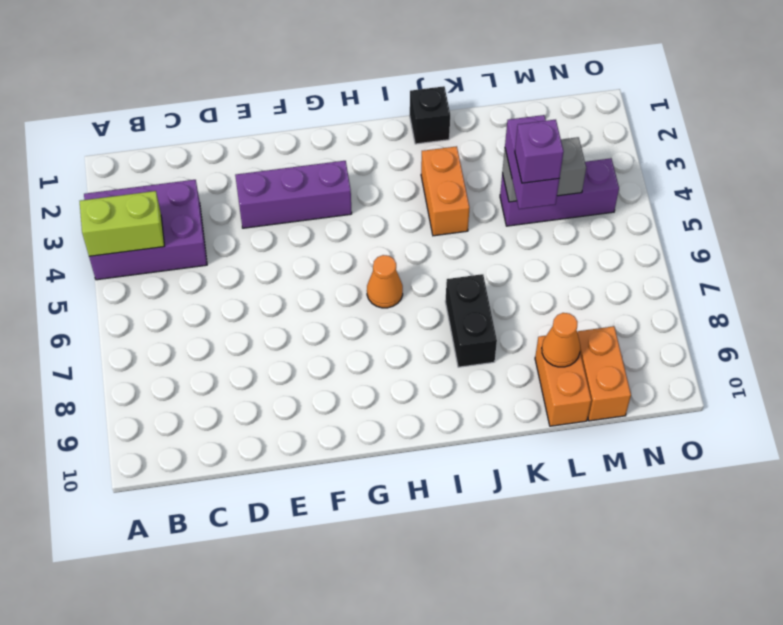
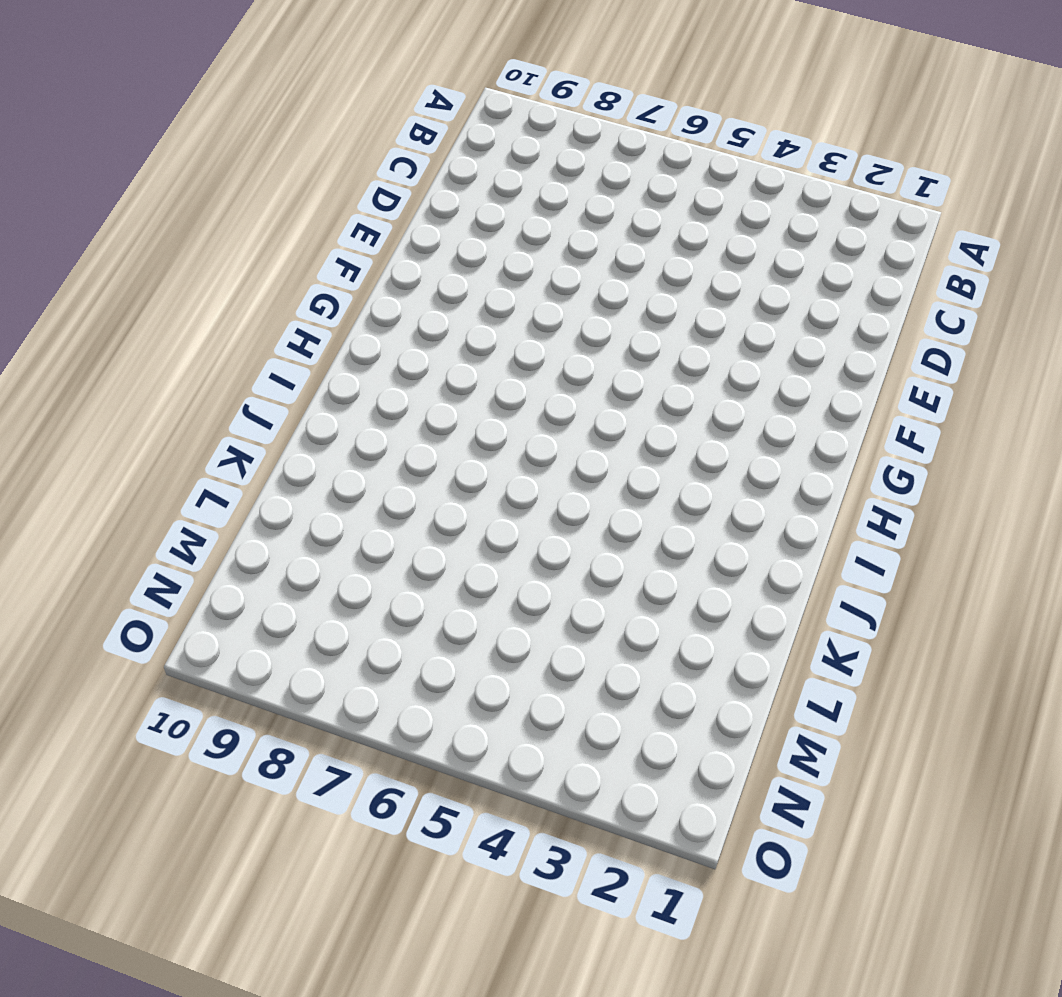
none -> purple 2x3 brick [84,180,207,280]
none -> purple 1x3 brick [235,161,352,228]
none -> orange 1x1 cone [367,255,403,308]

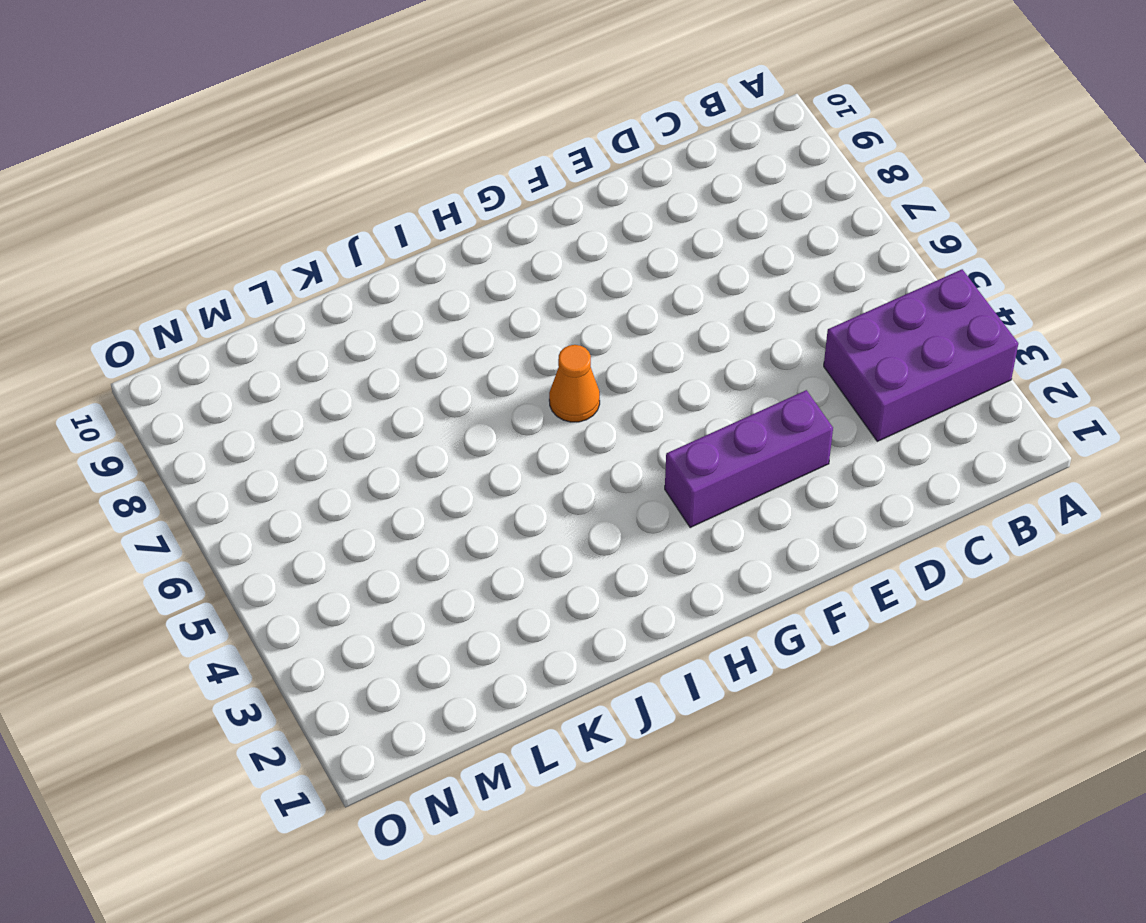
none -> black 1x1 brick [410,86,450,144]
none -> orange 1x2 brick [421,146,470,236]
none -> black 1x2 brick [445,274,497,367]

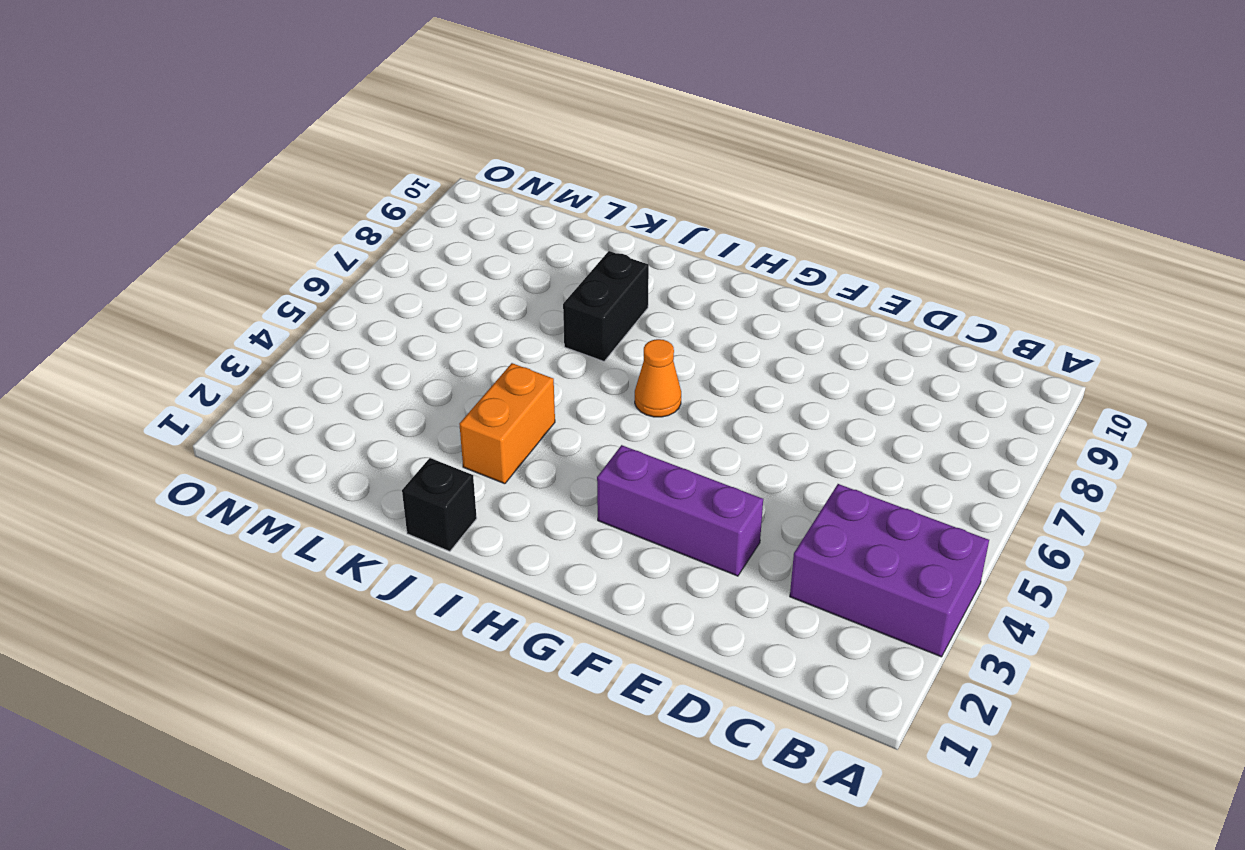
none -> purple 1x3 brick [500,158,619,226]
none -> orange 1x2 brick [535,336,591,426]
none -> orange 1x2 brick [577,326,631,421]

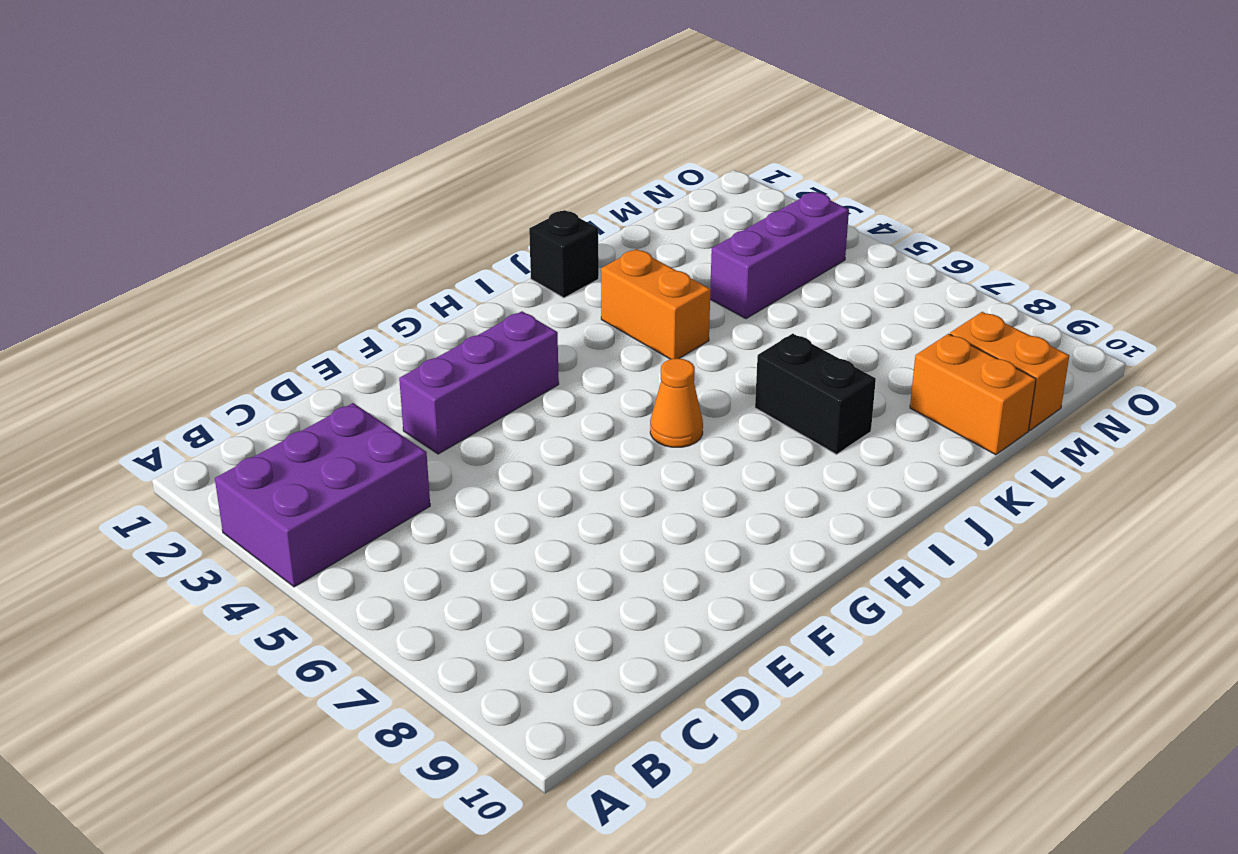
none -> lime 1x2 brick [80,191,164,256]
none -> grey 1x2 brick [502,137,586,202]
none -> orange 1x1 cone [542,313,580,367]

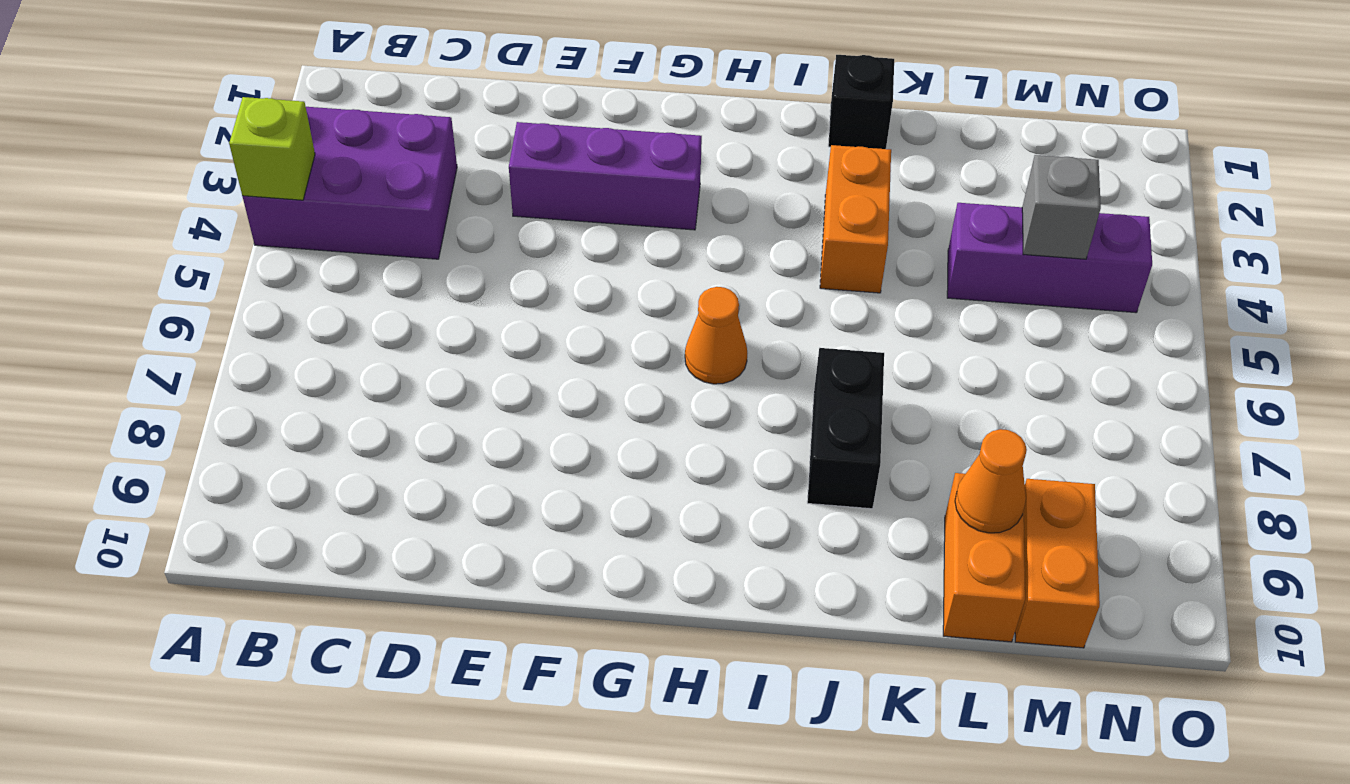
lime 1x1 brick [229,97,315,200] -> lime 1x2 brick [80,191,164,256]
grey 1x1 brick [1022,155,1101,259] -> grey 1x2 brick [502,137,586,202]
none -> purple 1x2 brick [505,115,559,209]
none -> purple 1x1 brick [515,120,564,183]

